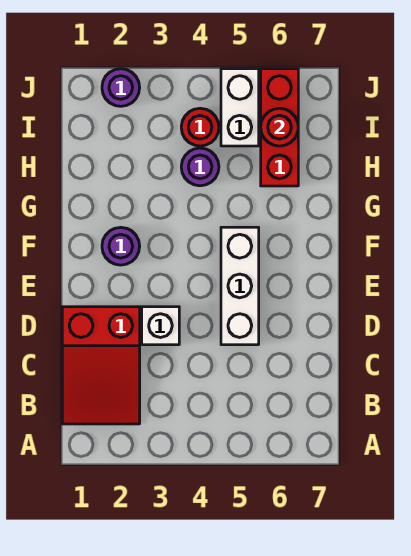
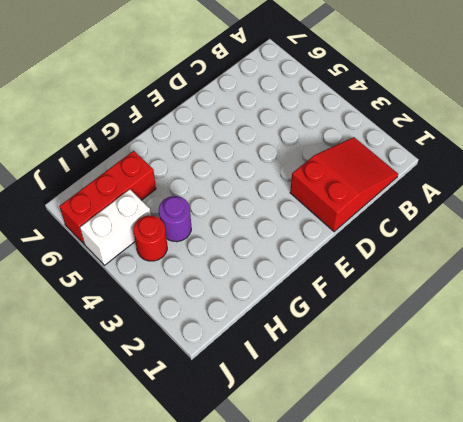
none -> white 1x1 brick [142,307,179,345]
none -> white 1x3 brick [221,227,259,345]

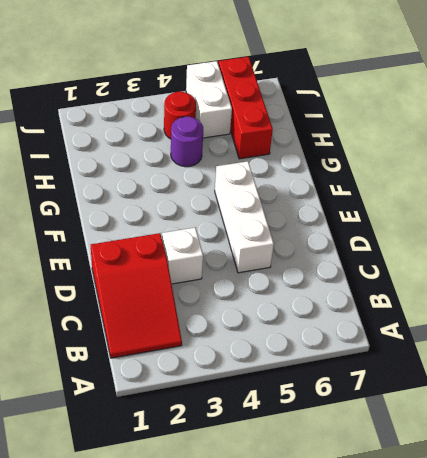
none -> purple 1x1 round brick [102,227,140,265]
none -> purple 1x1 round brick [102,69,140,106]

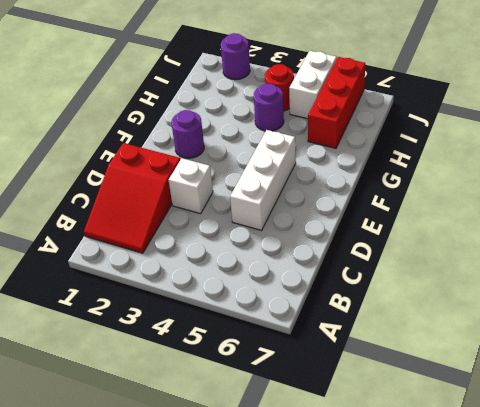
none -> red 1x1 round brick [261,108,298,146]

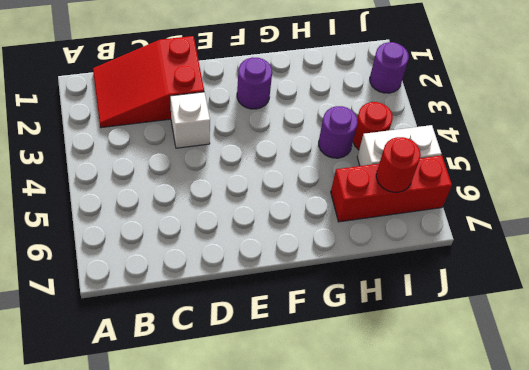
none -> white 1x3 brick [221,227,259,345]

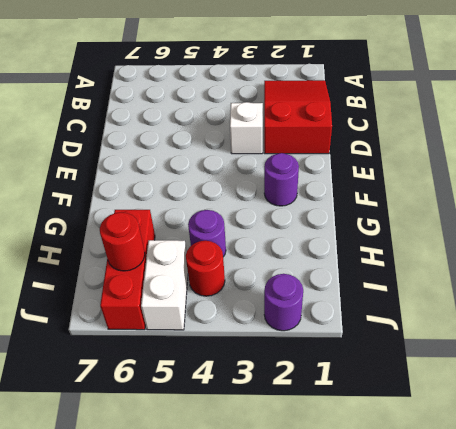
none -> white 1x3 brick [221,227,259,345]

